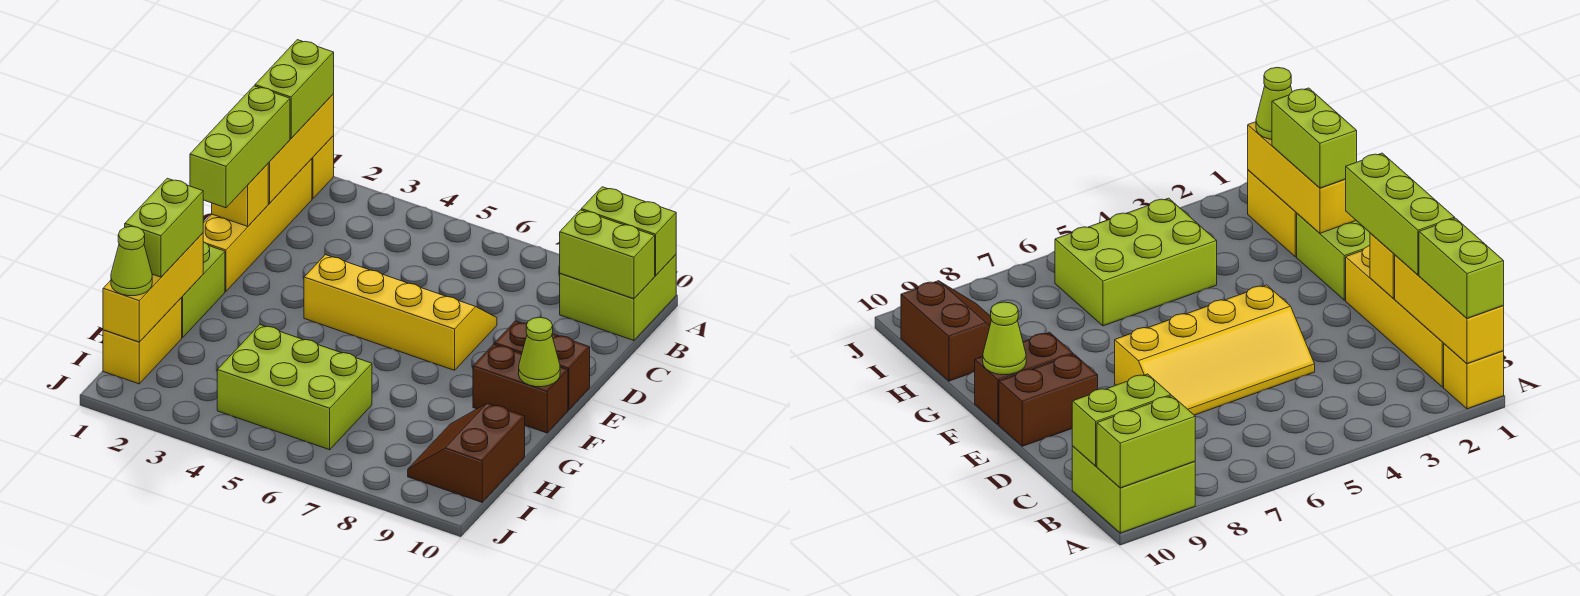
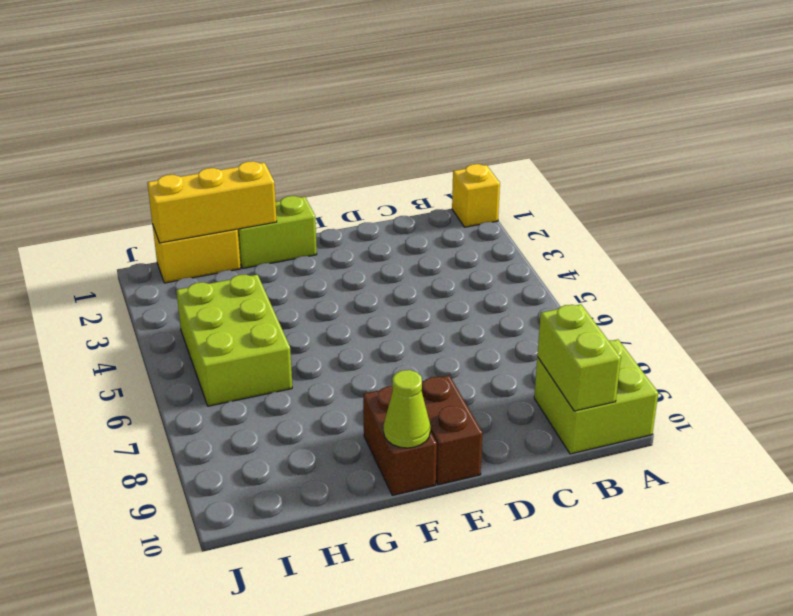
none -> yellow 1x4 brick [203,159,312,291]
none -> yellow 2x4 slope [304,255,497,370]
none -> brown 2x2 slope [408,403,525,502]

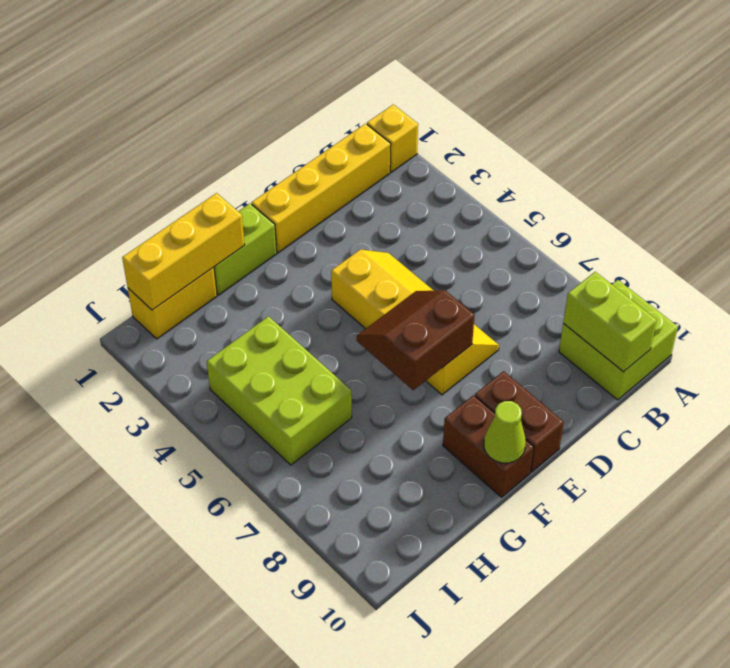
brown 2x2 slope [357,290,475,390] -> brown 2x2 slope moved to [408,403,525,502]
none -> yellow 1x3 brick [268,94,334,203]
none -> lime 1x2 brick [581,187,676,276]
none -> yellow 1x1 brick [212,164,268,226]

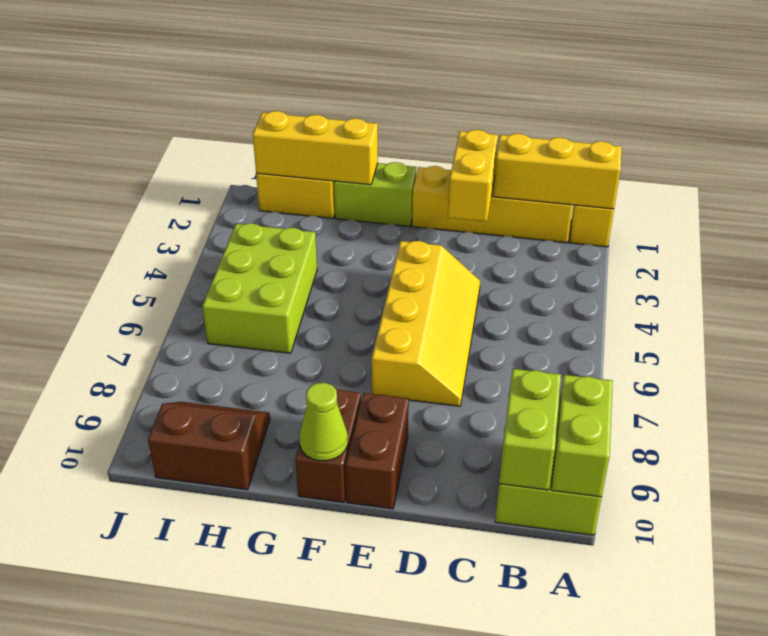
yellow 1x2 brick [448,130,498,222] -> yellow 1x1 brick [212,164,268,226]
none -> lime 1x2 brick [255,40,334,138]
none -> lime 1x3 brick [190,86,290,208]
none -> lime 1x2 brick [125,178,203,277]

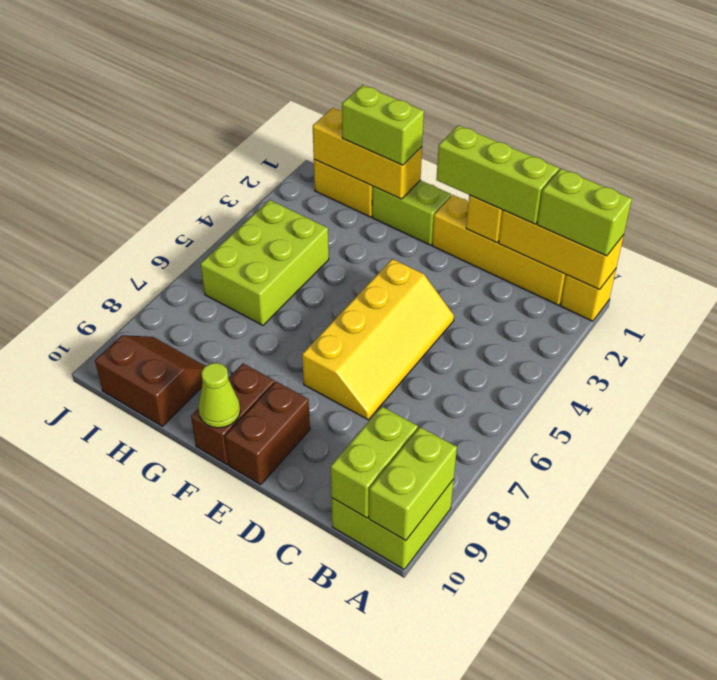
none -> lime 1x1 cone [111,226,152,296]

